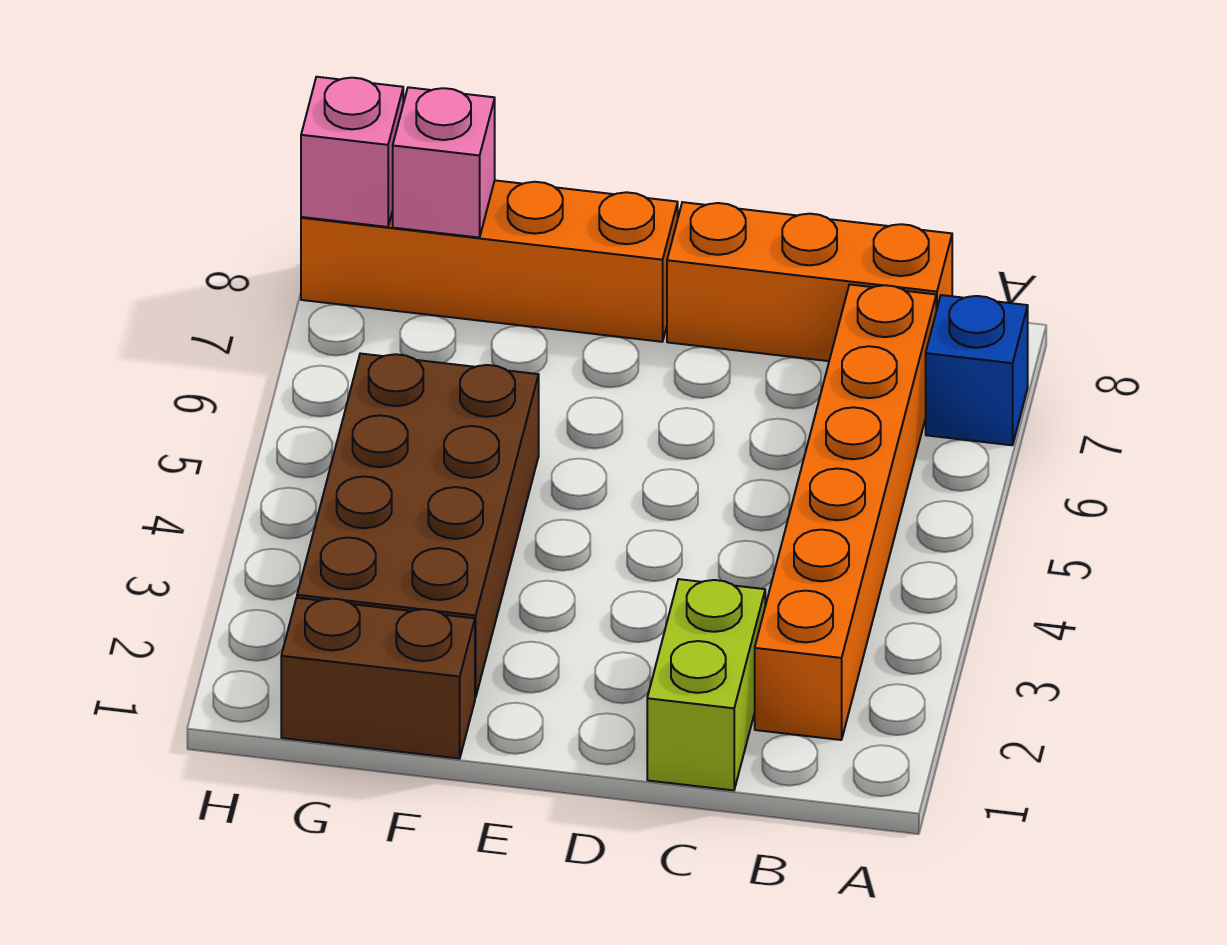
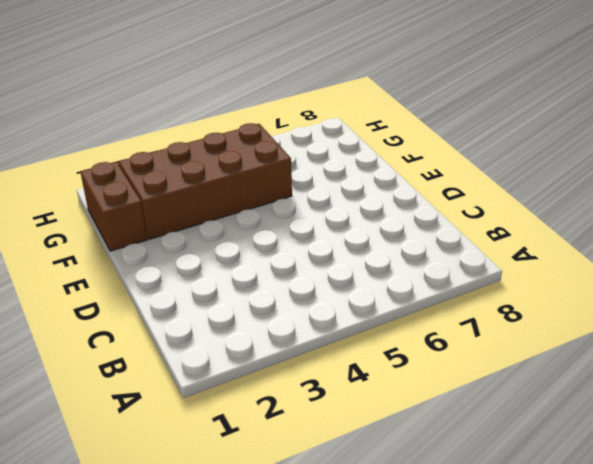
none -> blue 1x1 brick [926,295,1028,445]
none -> orange 1x6 brick [755,284,936,740]

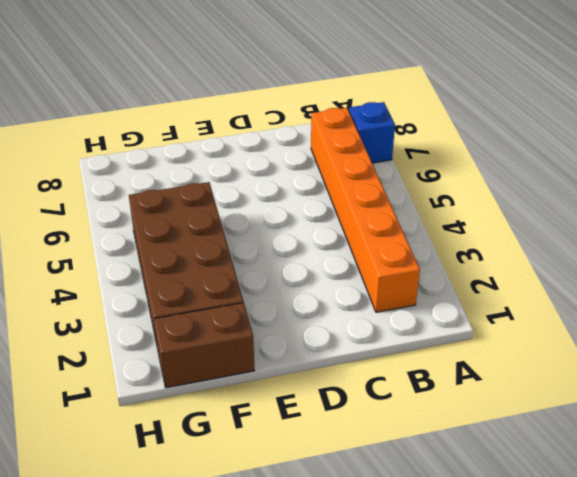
none -> orange 1x3 brick [667,202,952,361]
none -> lime 1x2 brick [647,579,765,790]

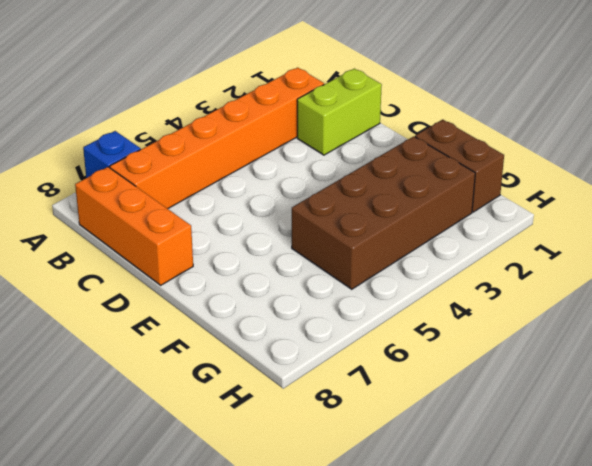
none -> orange 1x4 brick [301,180,678,342]
none -> pink 1x1 brick [393,87,495,238]

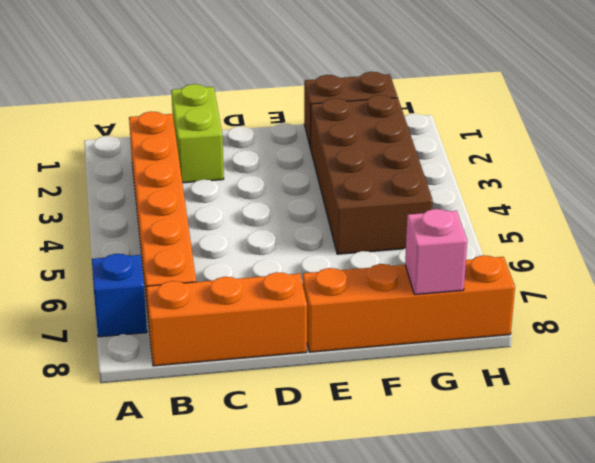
none -> pink 1x1 brick [301,77,403,227]

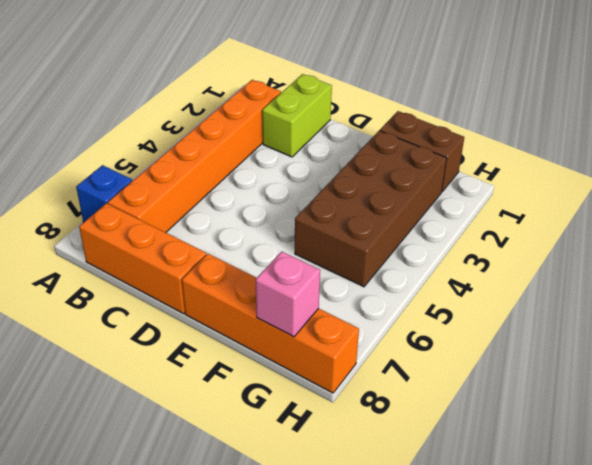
none -> pink 1x1 brick [301,77,403,227]

